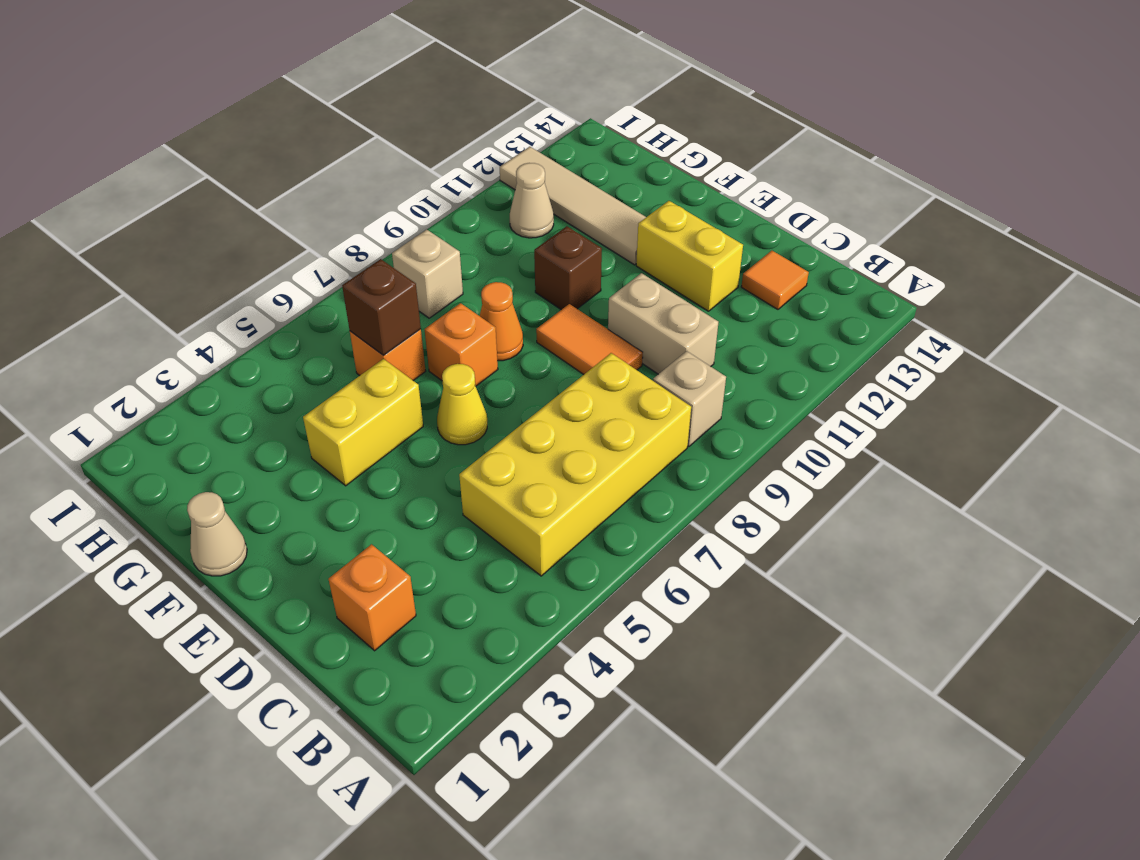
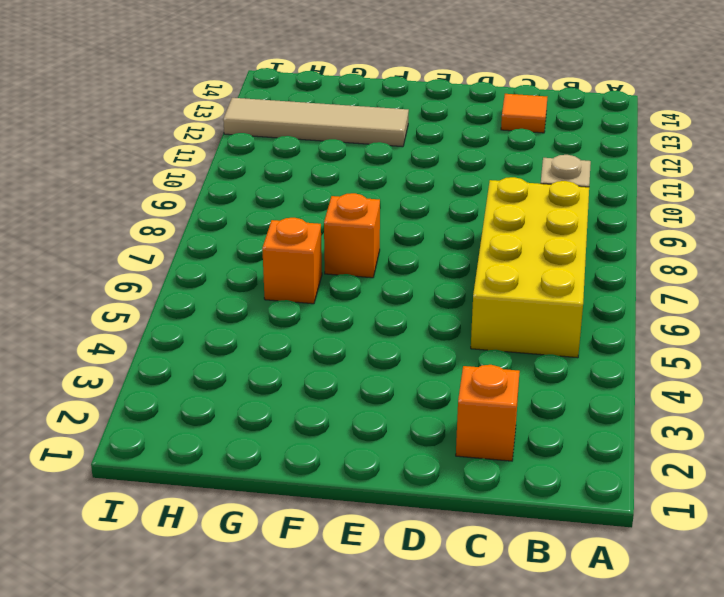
none -> tan 1x2 brick [608,273,718,374]
none -> orange 1x2 tile [536,304,643,374]
none -> yellow 1x2 brick [636,201,743,311]

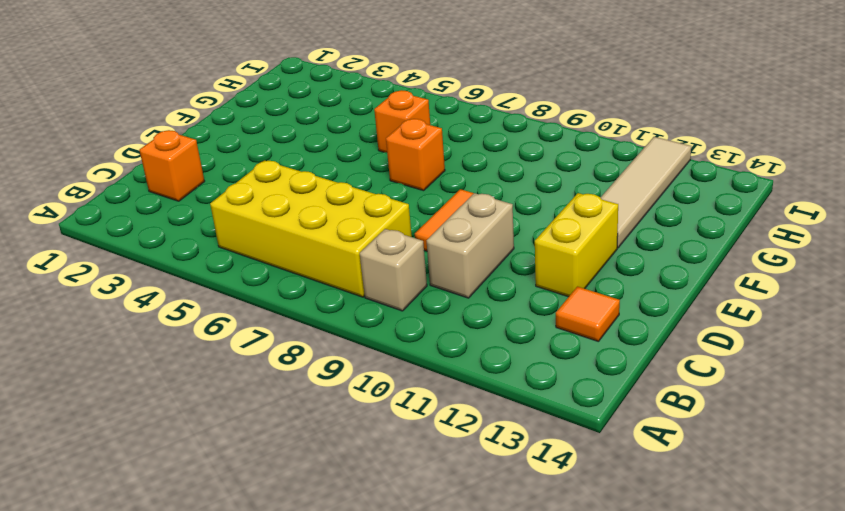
none -> yellow 1x1 cone [437,364,487,445]
none -> tan 1x1 cone [187,492,247,576]
none -> yellow 1x2 brick [303,359,423,486]

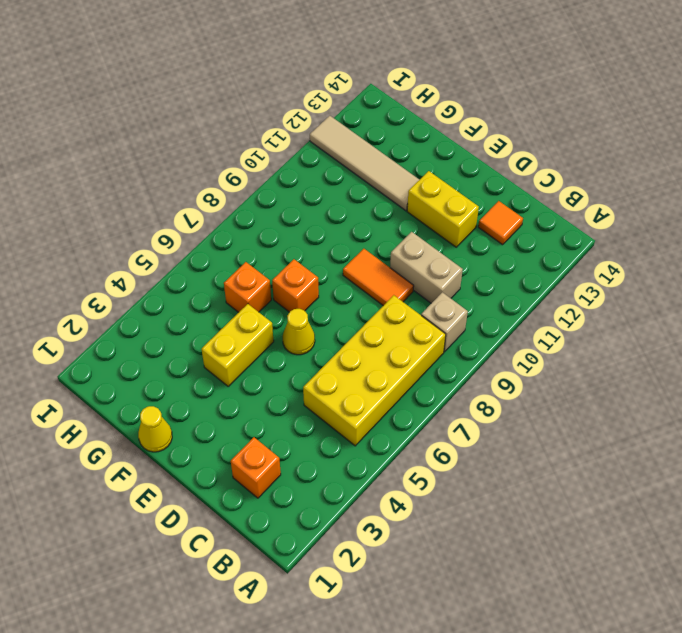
yellow 1x1 cone [138,406,172,452] -> tan 1x1 cone [187,492,247,576]
none -> orange 1x1 cone [480,282,523,361]
none -> brown 1x1 brick [534,226,602,310]
none -> tan 1x1 brick [392,230,463,318]

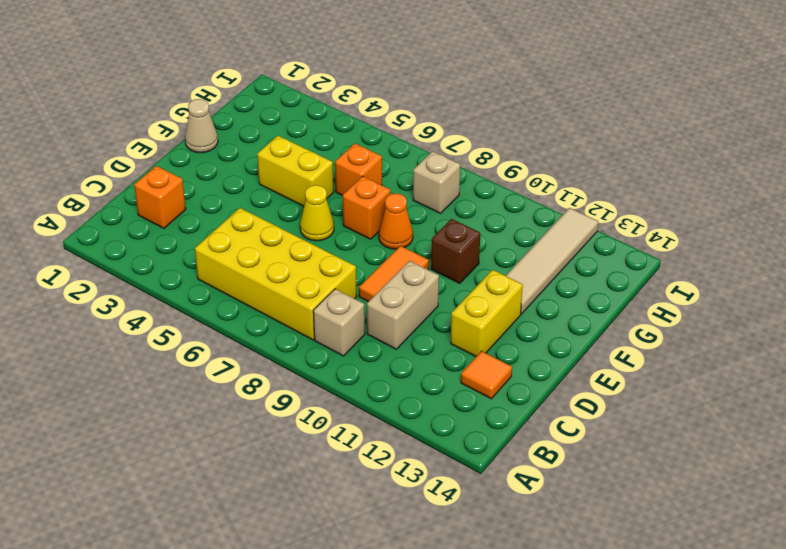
none -> tan 1x1 cone [510,163,554,238]
none -> brown 1x1 brick [342,259,421,355]

